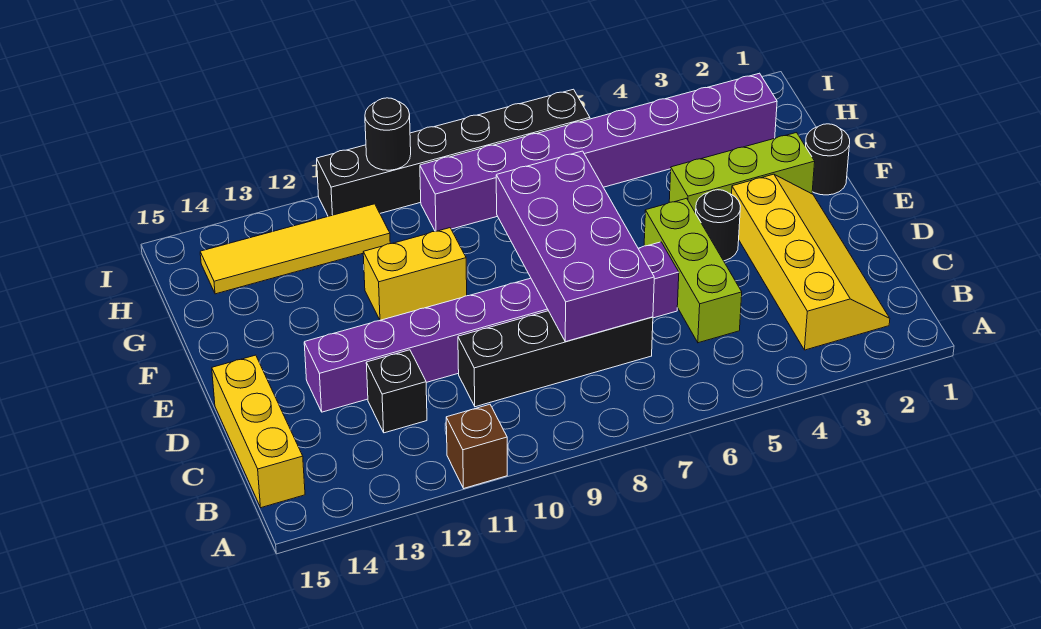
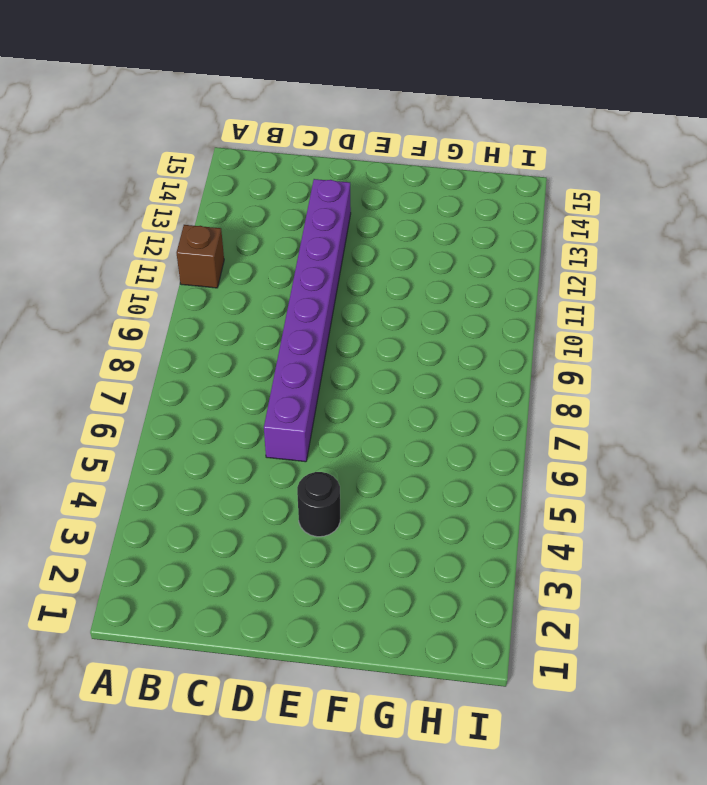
none -> yellow 2x4 slope [732,174,890,350]
none -> yellow 1x3 brick [212,355,305,508]
none -> lime 1x3 brick [644,198,742,343]

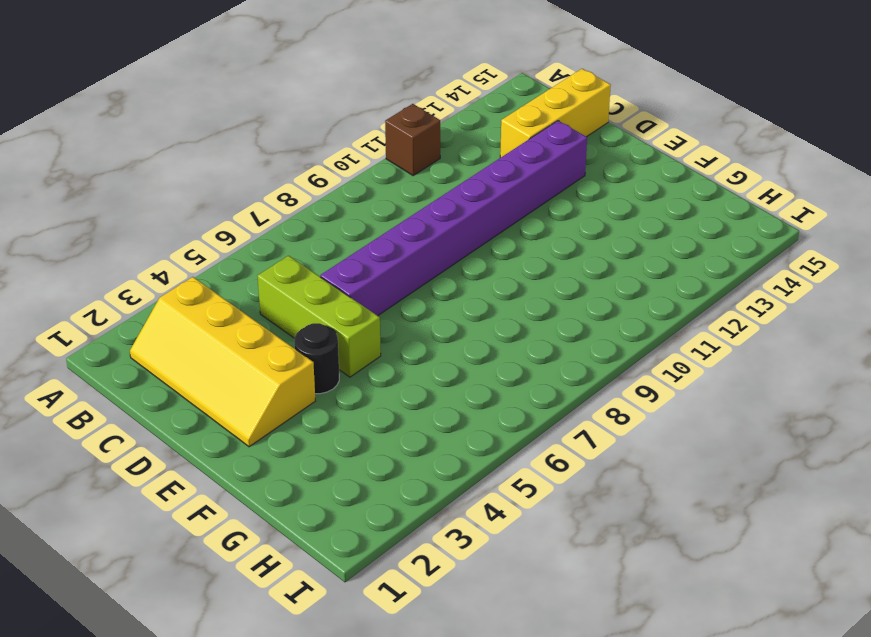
yellow 1x3 brick [500,69,611,158] -> yellow 1x3 brick turned to [212,355,305,508]
none -> black 1x4 brick [458,311,653,407]
none -> black 1x1 brick [366,350,427,433]
none -> black 1x1 round brick [806,124,850,195]

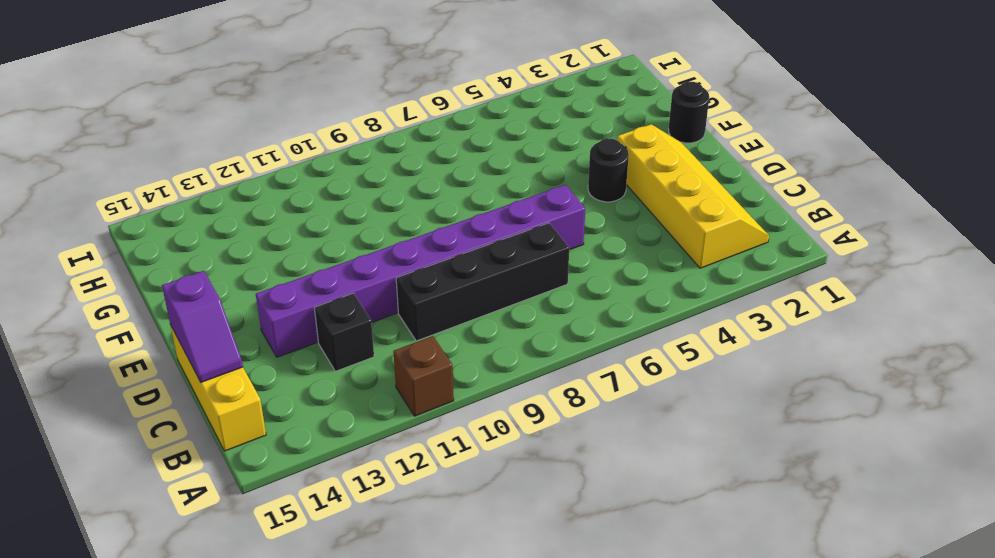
purple 1x2 slope [162,271,243,382] -> none
none -> lime 1x3 brick [644,198,742,343]
none -> lime 1x3 brick [669,133,815,213]
none -> yellow 1x2 brick [363,228,467,320]

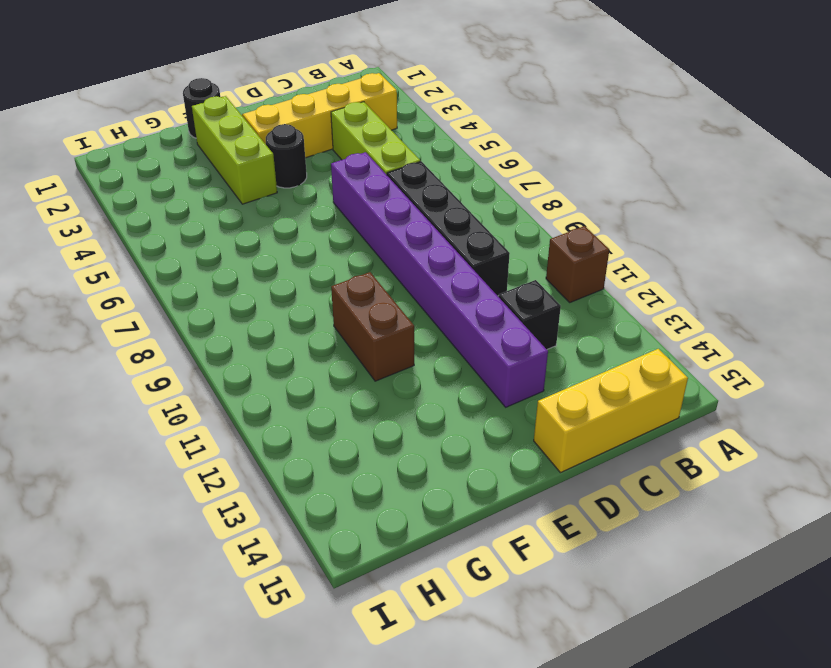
lime 1x3 brick [331,102,420,175] -> lime 1x3 brick turned to [644,198,742,343]
brown 1x2 brick [331,272,414,381] -> yellow 1x2 brick [363,228,467,320]
none -> purple 1x8 brick [420,73,777,231]
none -> yellow 1x4 tile [200,204,390,294]
none -> black 1x6 brick [317,89,590,216]

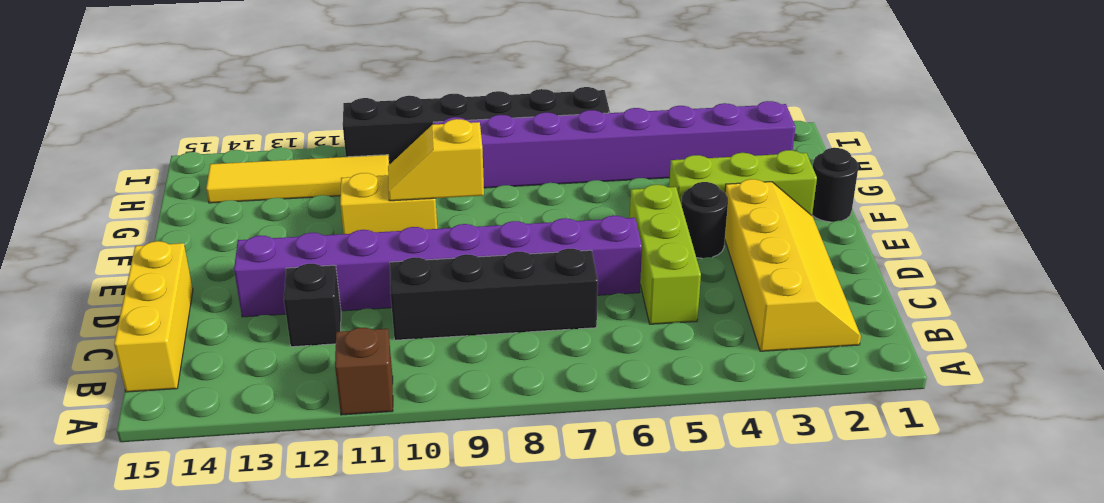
yellow 1x2 slope [388,119,484,201] -> none
none -> purple 2x4 brick [496,151,654,342]
none -> black 1x1 round brick [365,98,411,170]

